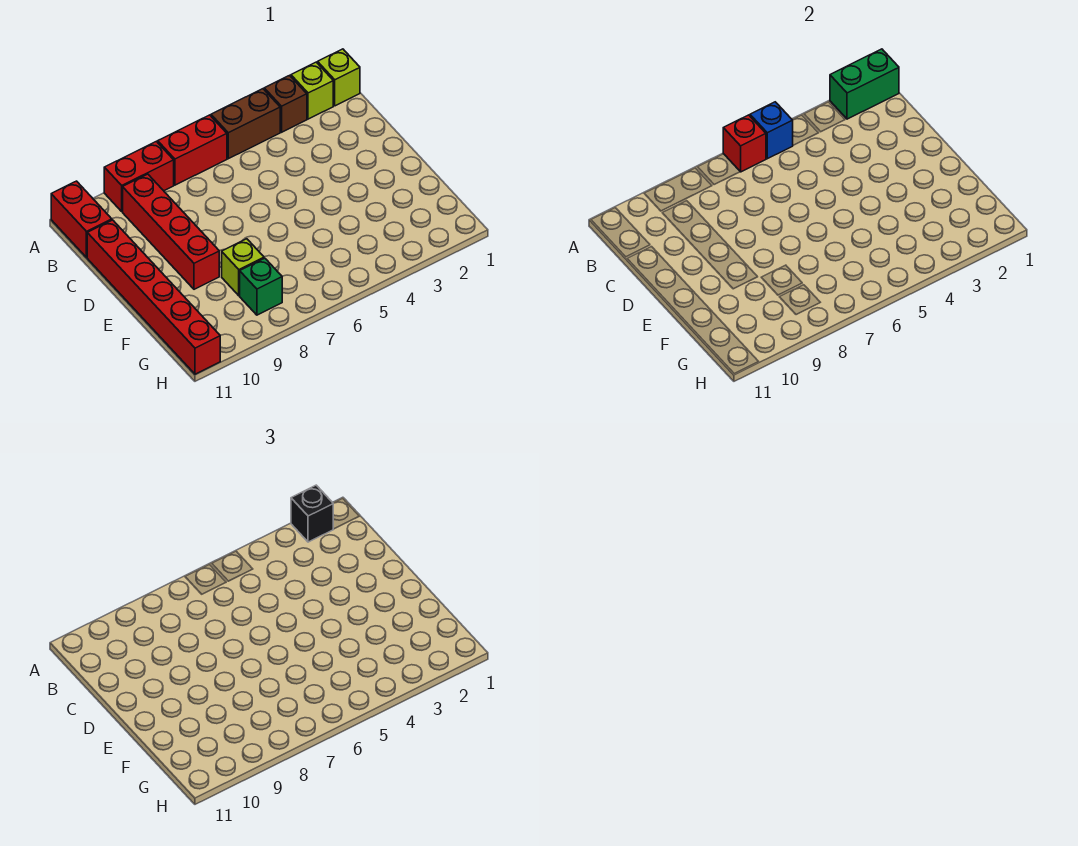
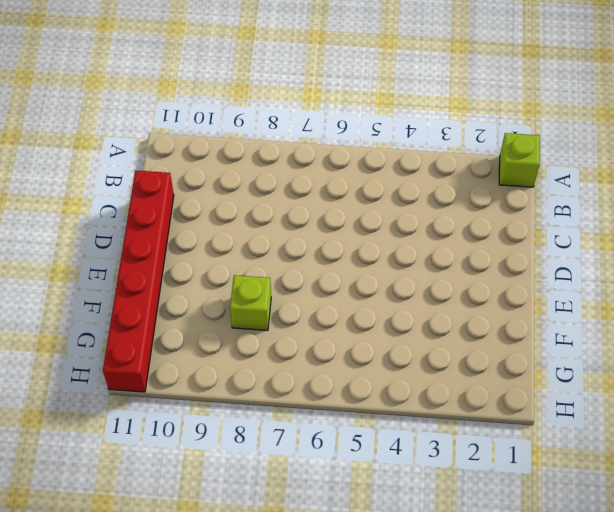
none -> lime 1x1 brick [291,62,333,119]
none -> brown 1x1 brick [264,75,307,132]
none -> brown 1x2 brick [211,89,280,159]

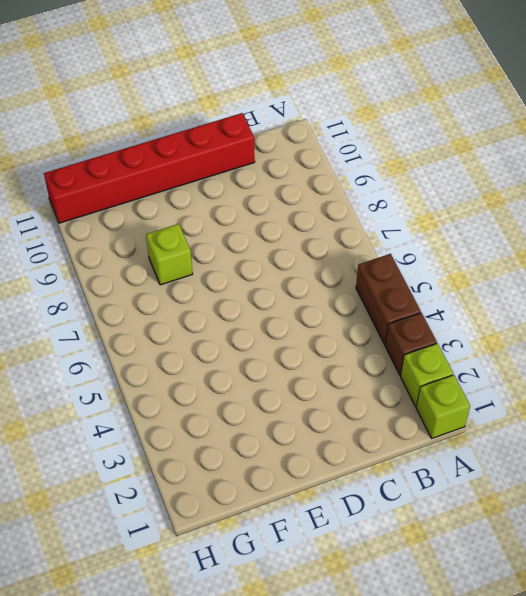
none -> red 1x2 brick [158,115,227,185]
none -> red 1x2 brick [104,141,174,211]
none -> red 1x2 brick [51,181,112,258]

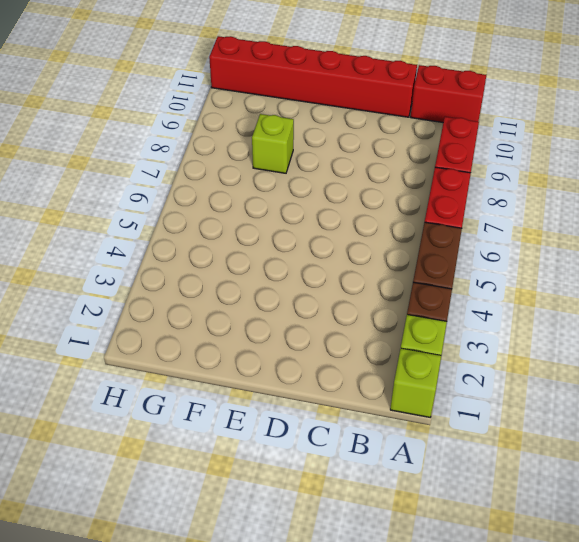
none -> red 1x4 brick [123,174,219,289]
none -> green 1x1 brick [240,258,282,315]
none -> green 1x2 brick [830,49,899,119]

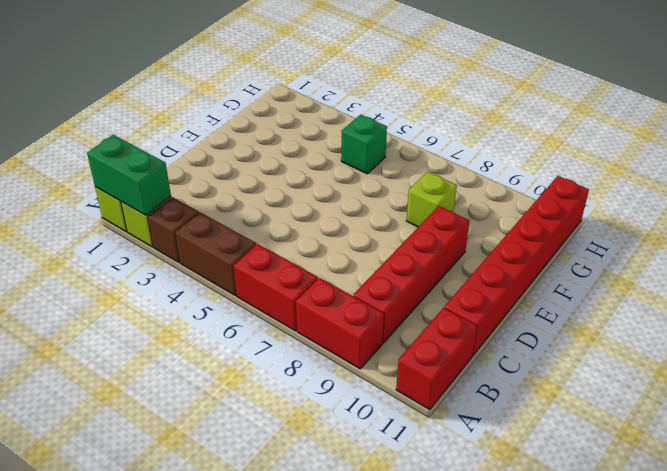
green 1x1 brick [341,115,387,174] -> green 1x1 brick moved to [240,258,282,315]
none -> blue 1x1 brick [750,102,793,159]
none -> red 1x1 brick [723,115,766,172]
none -> black 1x1 brick [291,485,333,542]

